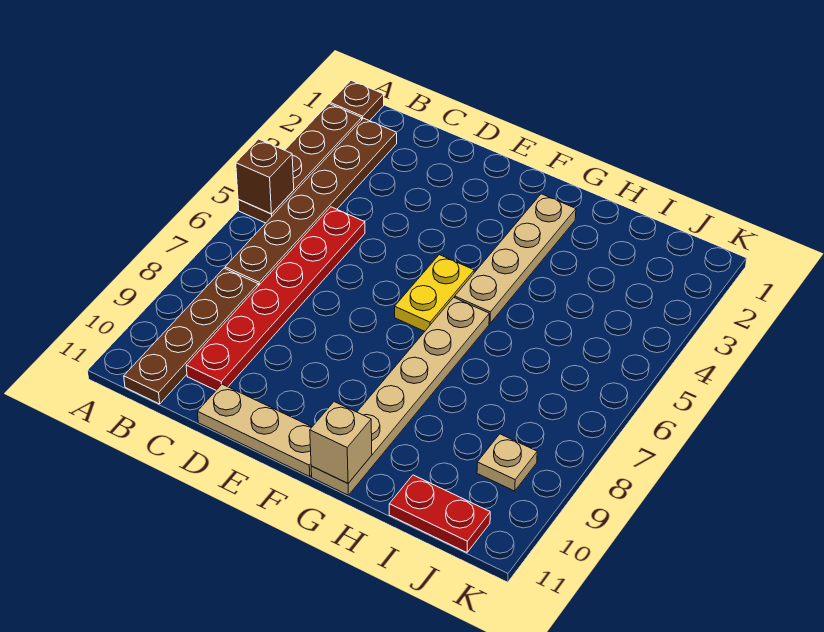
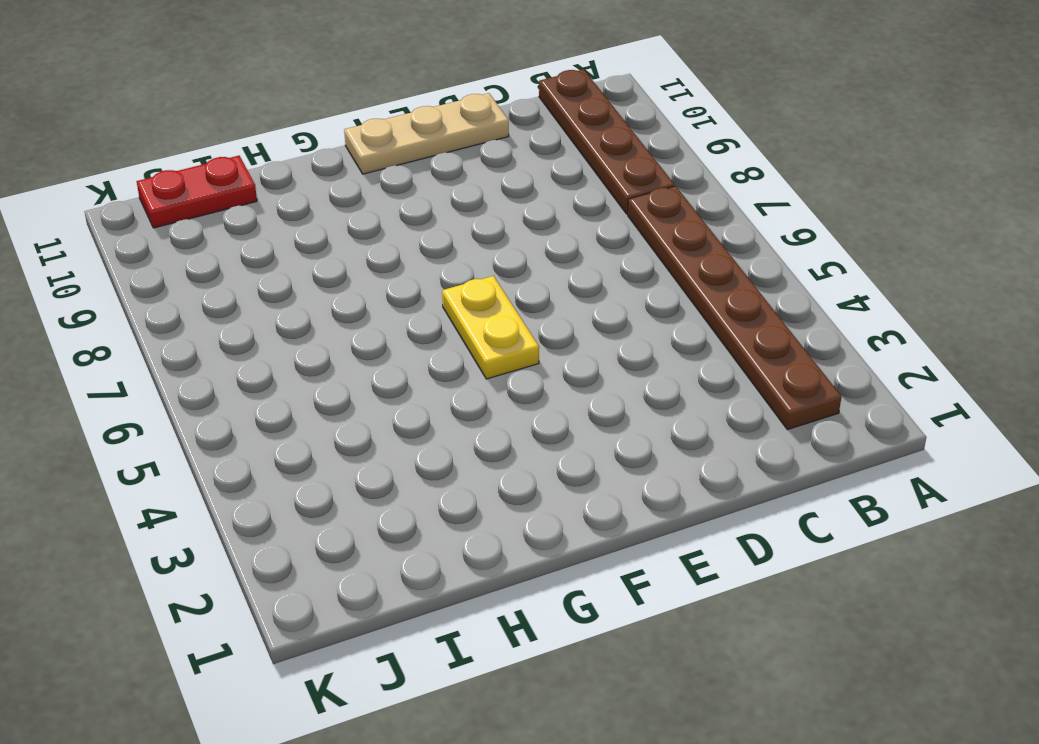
none -> brown 1x1 plate [330,80,384,121]
none -> brown 1x4 plate [238,104,362,223]
none -> red 1x6 plate [186,207,365,390]

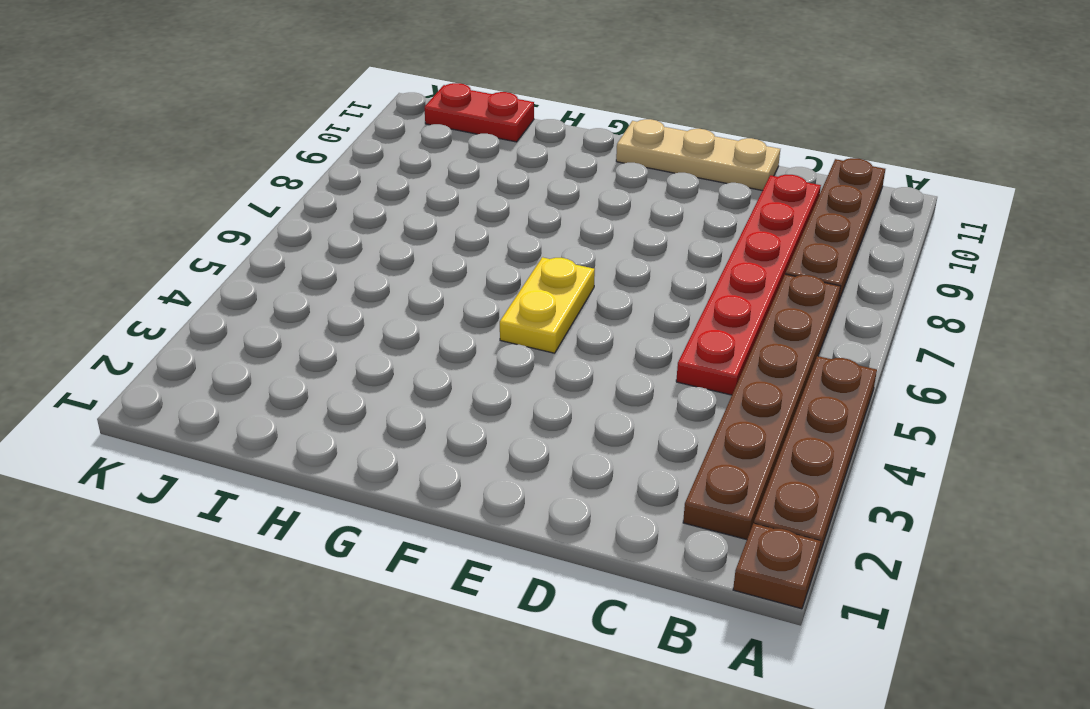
none -> tan 1x4 plate [455,194,576,323]
none -> tan 1x6 plate [311,298,489,495]
none -> tan 1x1 plate [477,434,537,491]

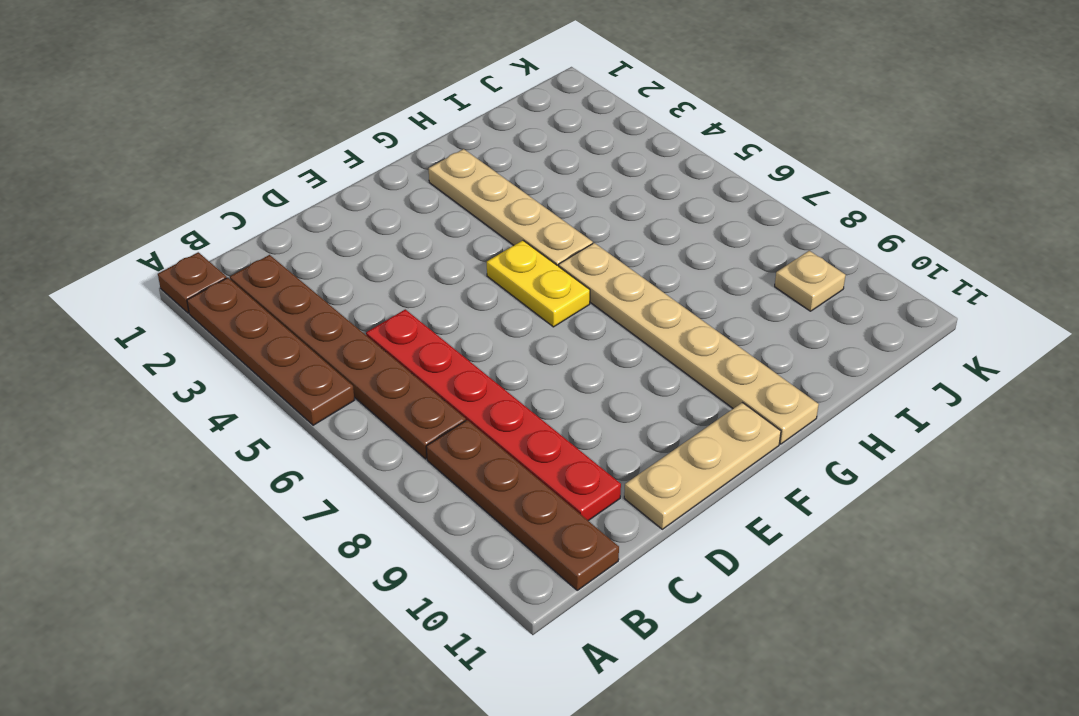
none -> red 1x2 plate [389,475,490,552]
none -> brown 1x1 brick [236,139,294,214]
none -> tan 1x1 brick [310,402,372,483]

